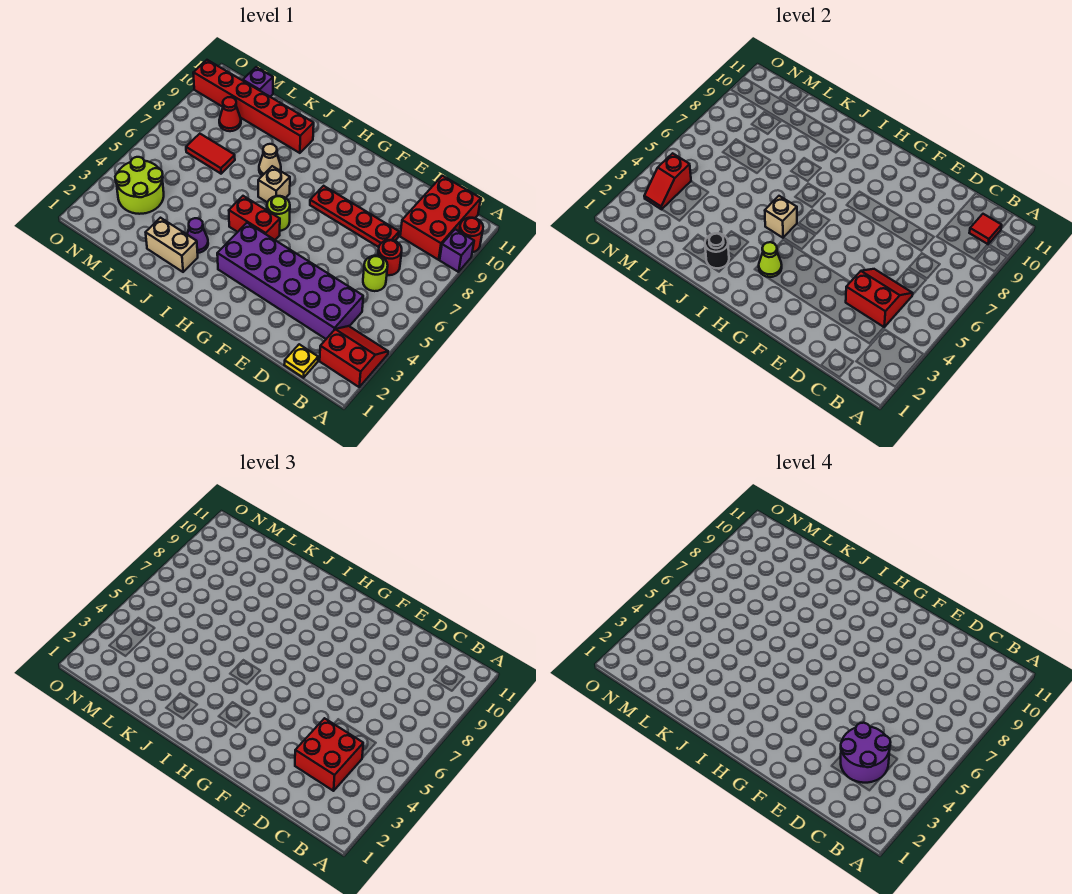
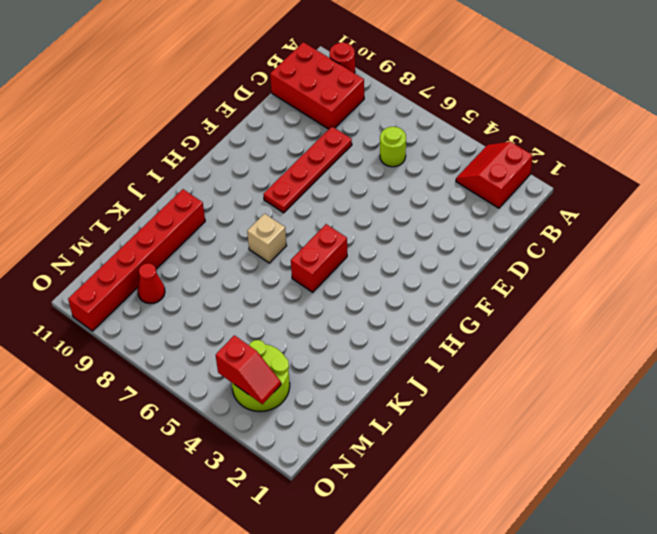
none -> purple 1x1 brick [440,229,474,272]
none -> yellow 1x1 plate [284,344,318,378]
none -> purple 2x6 brick [217,223,363,339]

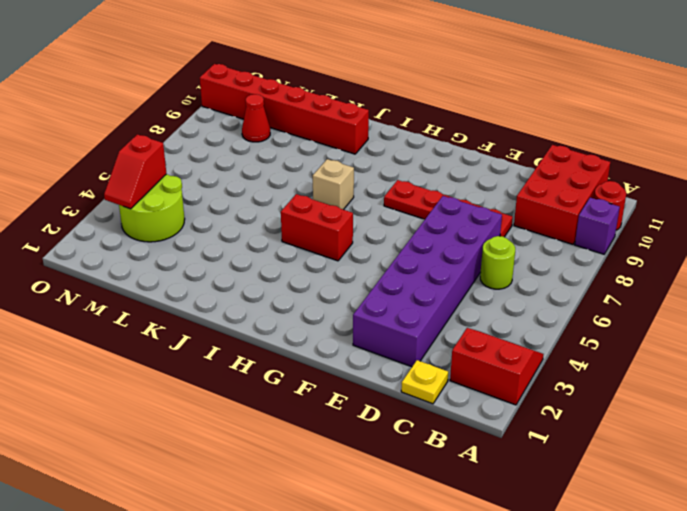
purple 2x6 brick [353,196,502,367] -> purple 2x6 brick turned to [217,223,363,339]
none -> red 1x1 round brick [378,240,402,275]
none -> lime 1x1 round brick [267,196,290,231]
none -> tan 1x2 brick [146,218,198,272]

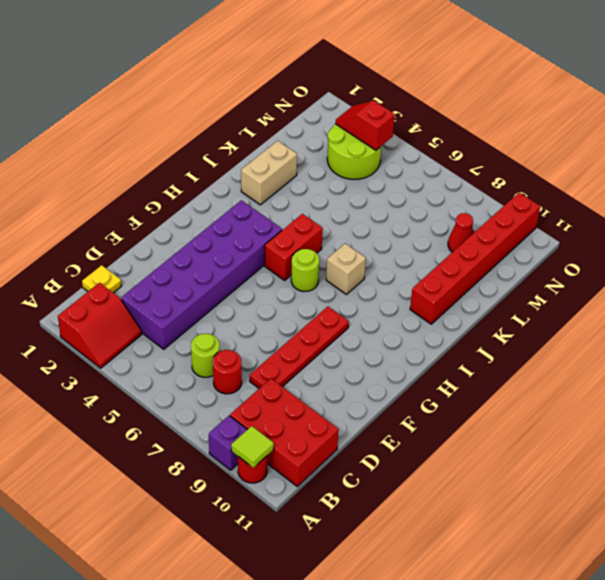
lime 1x1 tile [231,426,274,468] -> none
none -> purple 1x1 cone [187,218,208,253]
none -> tan 1x1 cone [259,144,281,176]
none -> red 1x2 tile [186,134,235,174]

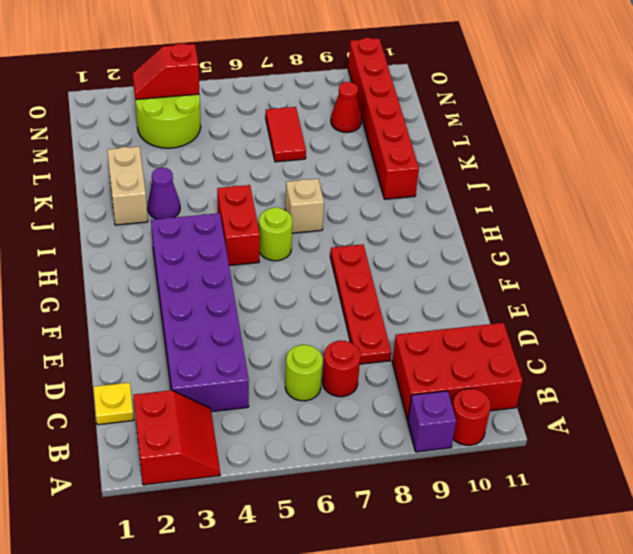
none -> tan 1x1 cone [259,144,281,176]
none -> purple 1x1 brick [243,67,273,97]
none -> red 1x1 tile [969,214,1002,244]

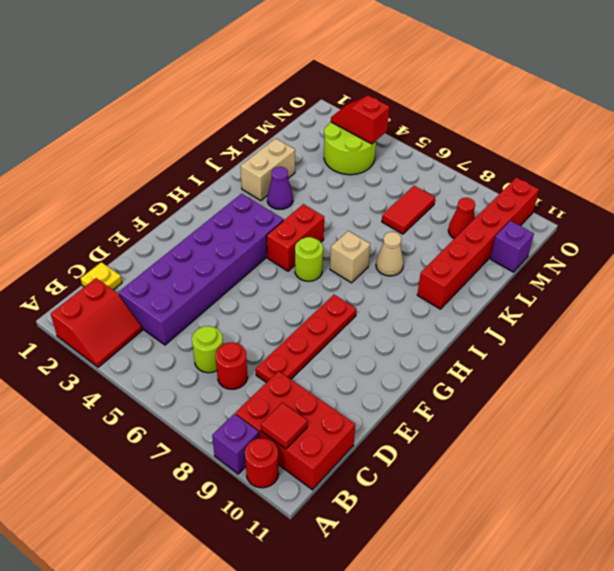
none -> red 2x2 slope [846,269,913,327]
none -> lime 1x1 cone [759,242,782,277]
none -> tan 1x1 brick [765,196,797,238]

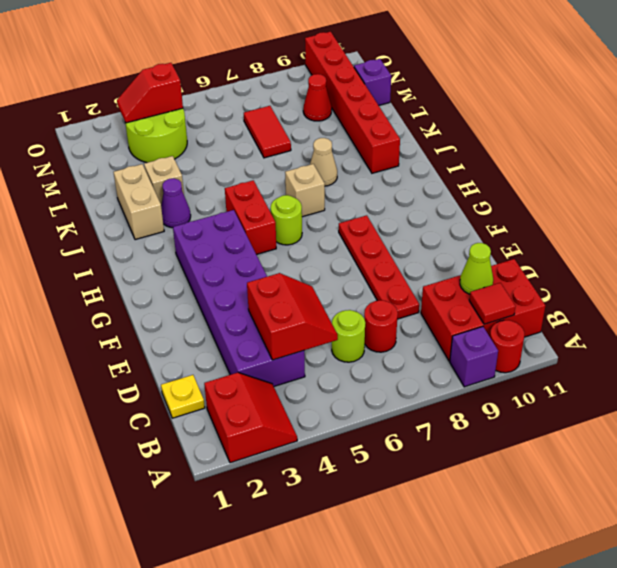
lime 1x1 cone [460,243,493,294] -> lime 1x1 cone moved to [759,242,782,277]
tan 1x1 brick [144,156,184,204] -> tan 1x1 brick moved to [765,196,797,238]
none -> black 1x1 round brick [705,233,729,268]
none -> red 2x2 brick [295,718,363,791]
none -> purple 2x2 round brick [841,723,891,783]

